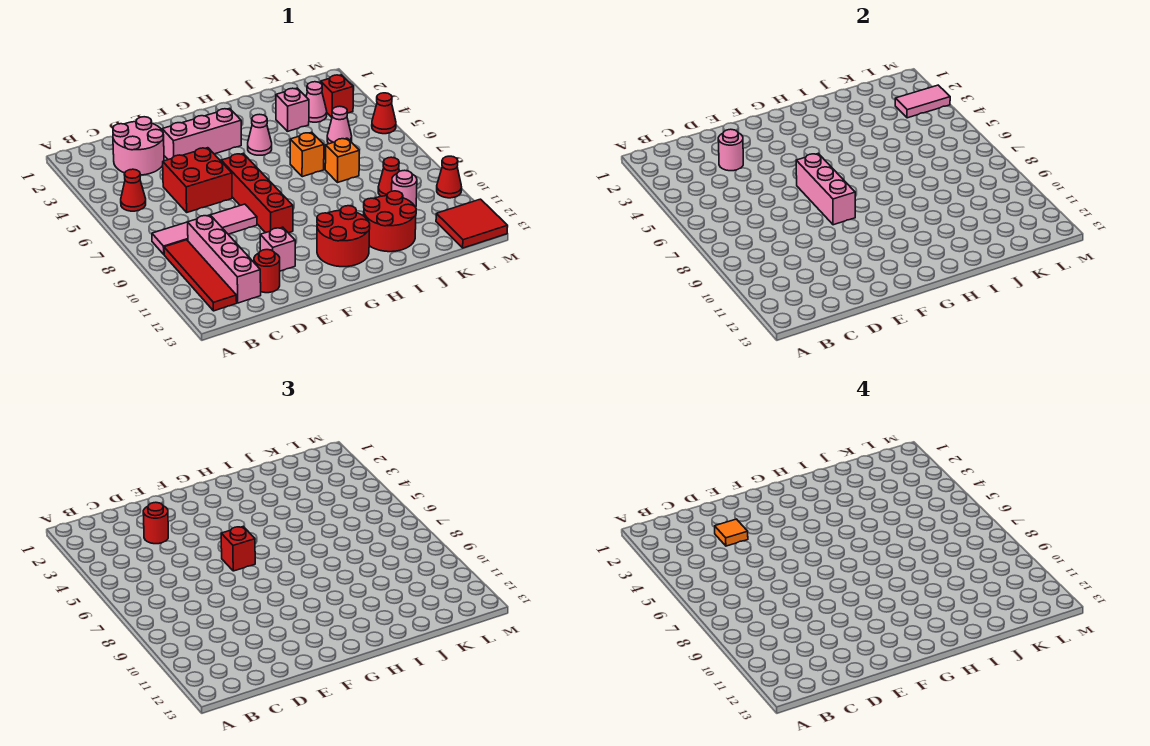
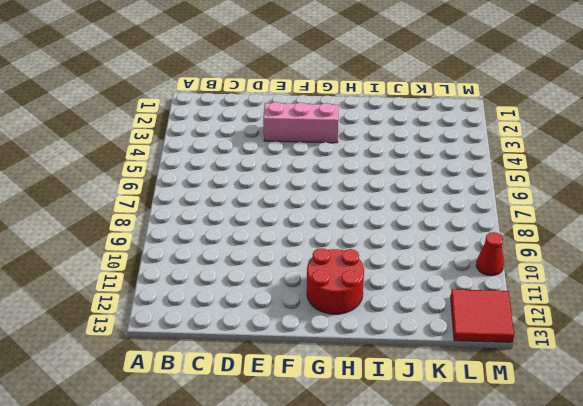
none -> red 1x1 cone [121,169,146,211]
none -> pink 1x4 tile [152,204,257,254]
none -> red 1x4 tile [164,240,237,311]
none -> pink 2x2 round brick [113,117,164,175]

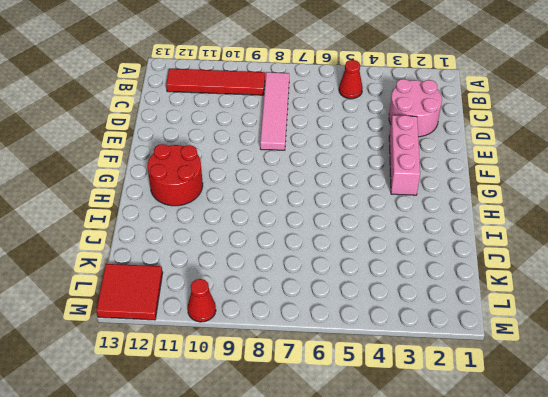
none -> pink 1x4 brick [188,215,261,303]
none -> red 2x2 brick [163,148,232,212]
none -> red 1x1 round brick [254,250,280,293]
none -> pink 1x1 brick [260,227,295,271]

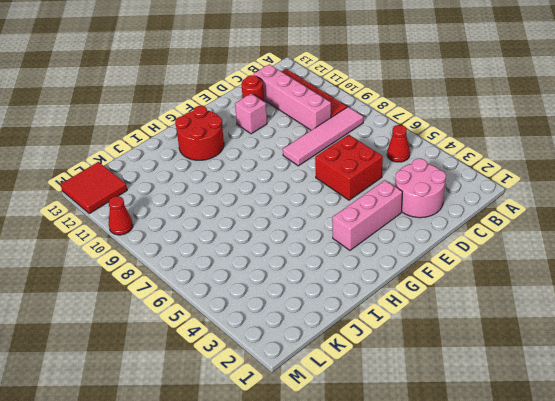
none -> red 1x4 brick [221,154,293,233]
none -> pink 1x1 cone [248,114,272,155]
none -> orange 1x1 brick [290,132,324,177]
none -> red 2x2 round brick [364,191,416,252]

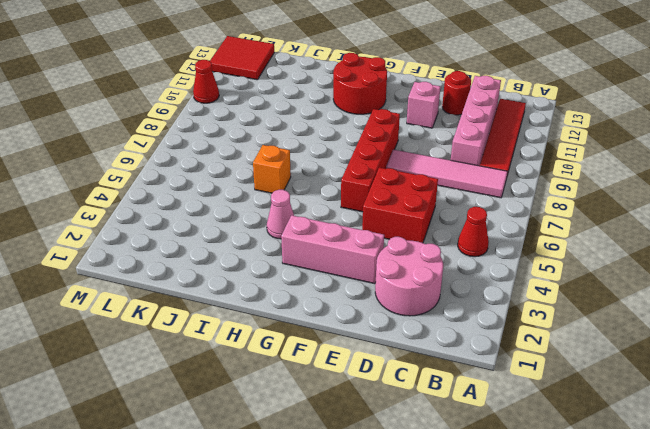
none -> red 2x2 round brick [364,191,416,252]
none -> pink 1x1 brick [276,88,309,131]
none -> orange 1x1 brick [325,138,359,182]
none -> pink 1x1 cone [306,82,327,122]

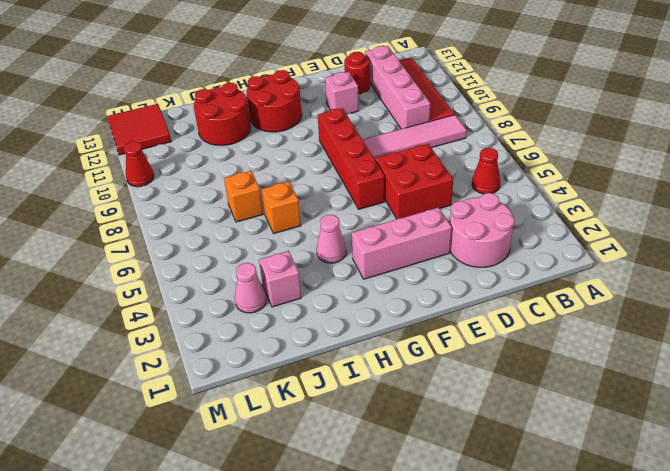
none -> pink 1x1 cone [327,106,352,144]
none -> red 1x1 cone [378,157,399,196]
none -> pink 1x1 round brick [392,170,417,207]
none -> red 1x1 brick [321,75,353,117]

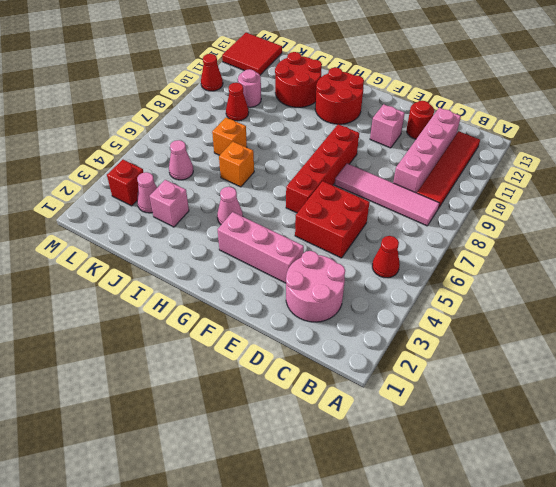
none -> red 1x1 cone [372,93,396,134]
none -> pink 1x1 round brick [718,129,743,171]
none -> pink 1x3 brick [796,154,855,225]
none -> pink 1x2 tile [895,85,950,118]

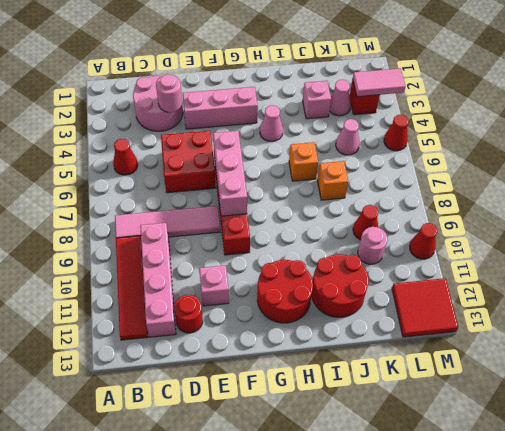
none -> red 1x1 round brick [143,502,168,544]
none -> red 1x1 brick [221,527,255,571]
none -> orange 1x1 tile [715,519,748,546]

